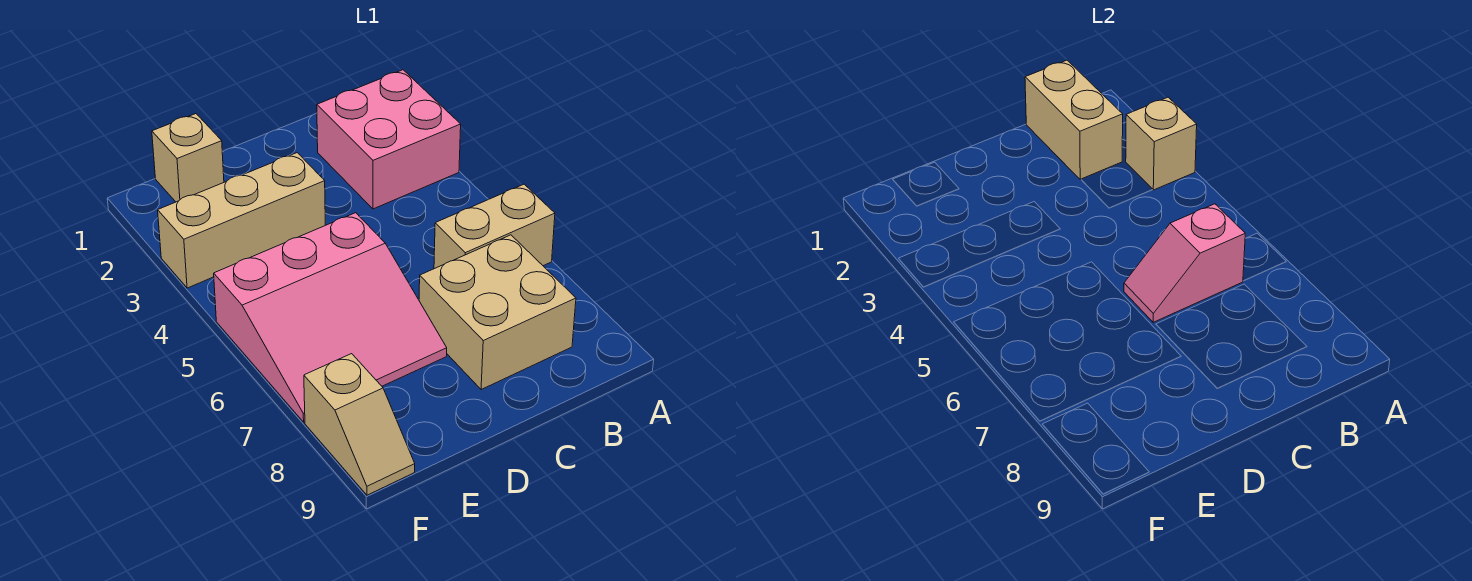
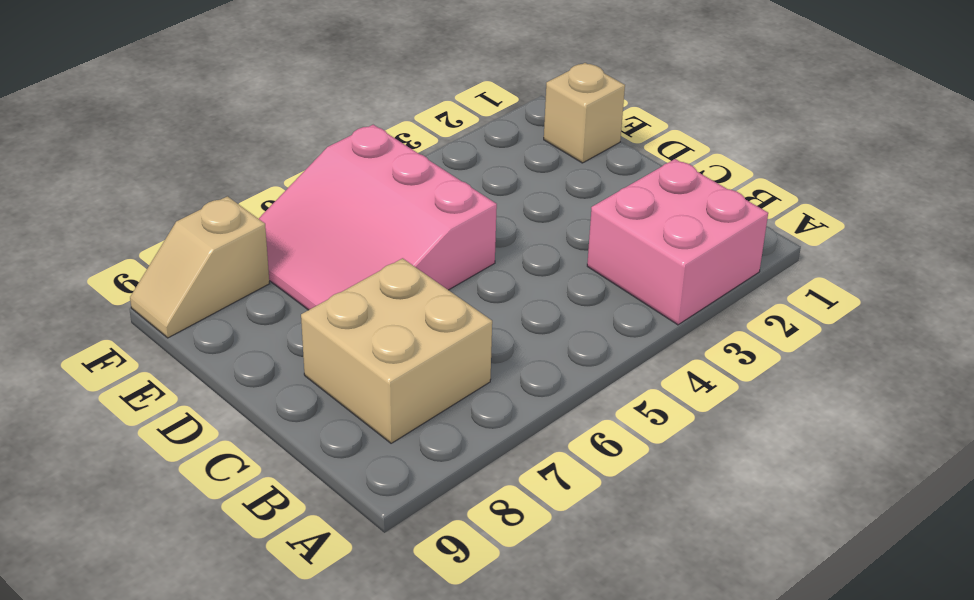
none -> tan 1x2 brick [434,184,555,269]
none -> tan 1x3 brick [158,153,325,288]

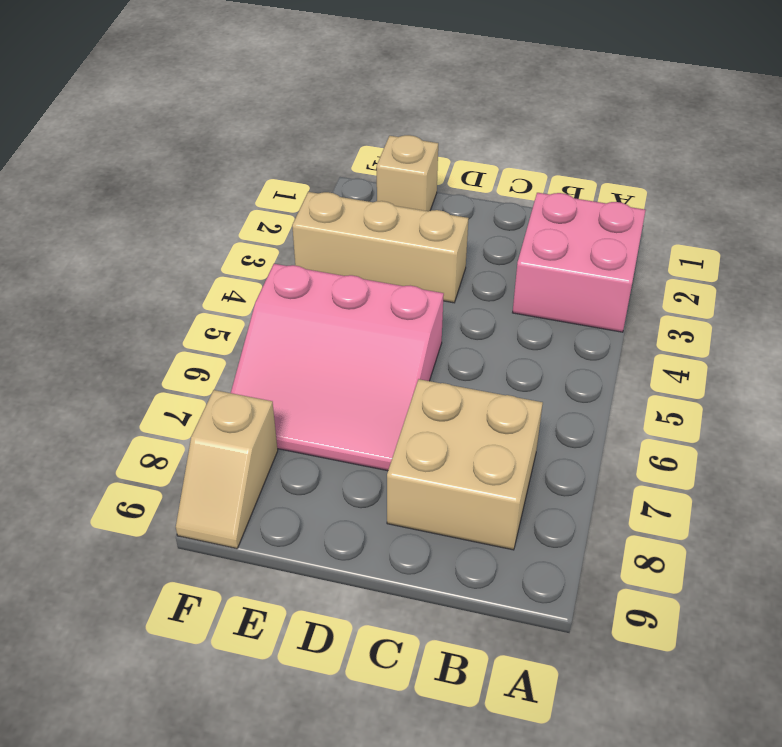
none -> tan 1x2 brick [434,184,555,269]
none -> tan 1x1 brick [1126,97,1197,190]

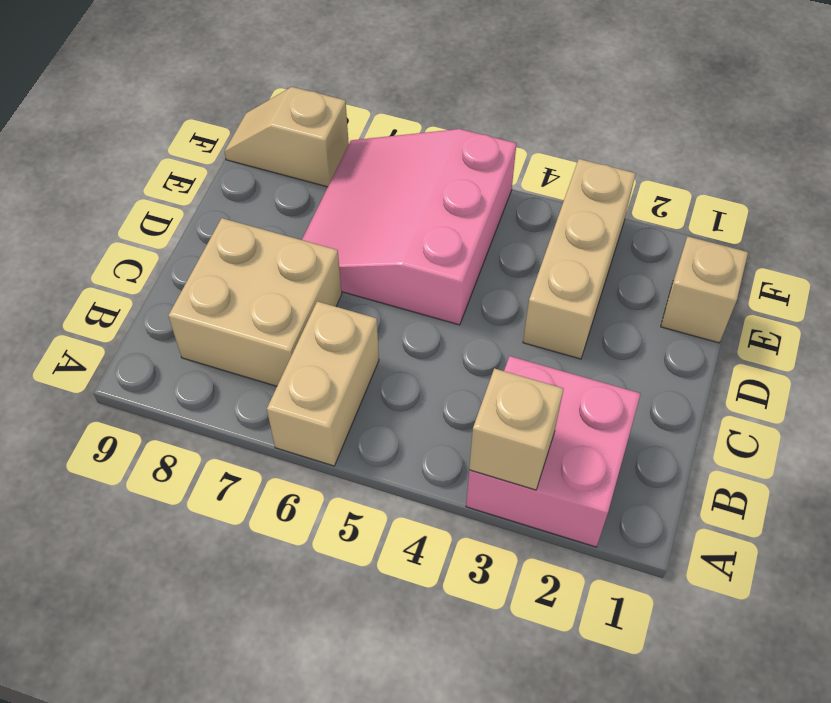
none -> tan 1x2 brick [1025,60,1123,180]
none -> pink 1x2 slope [1124,204,1245,322]

